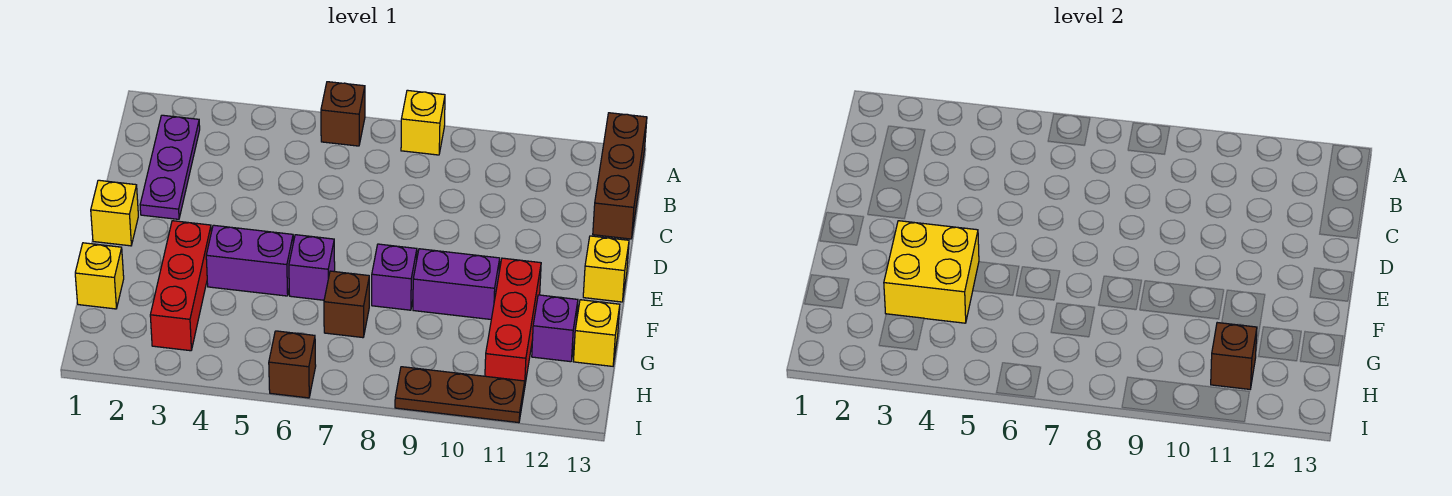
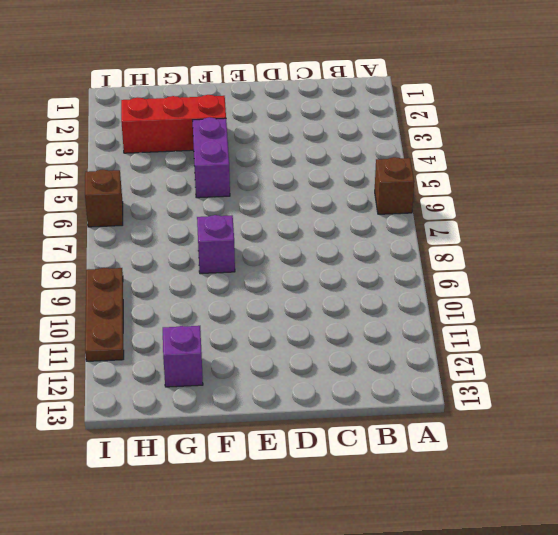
none -> yellow 1x1 brick [401,90,445,155]
none -> brown 1x3 brick [593,113,647,239]
none -> purple 1x3 plate [140,115,200,219]

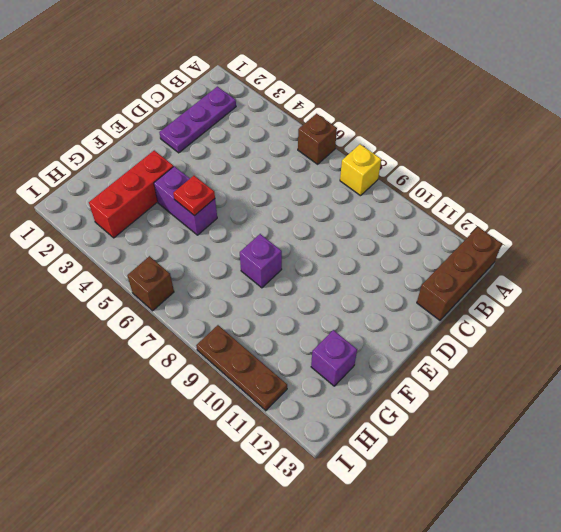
red 1x1 plate [173,176,215,215] -> none
none -> yellow 1x1 brick [91,180,138,246]
none -> yellow 1x1 brick [583,236,629,302]
none -> purple 1x1 brick [289,235,335,300]

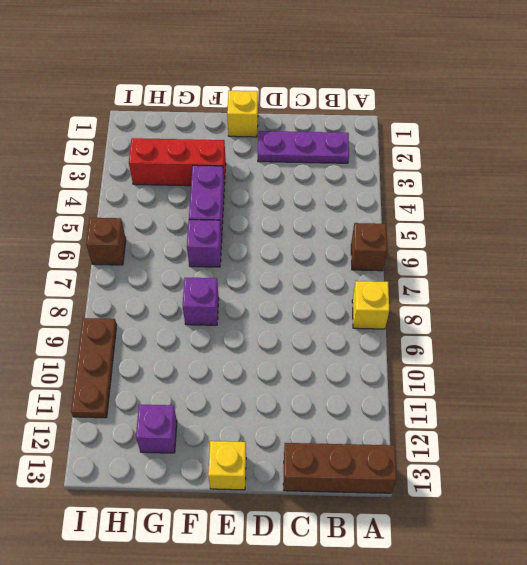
none -> purple 1x2 brick [413,249,500,319]
none -> red 1x3 brick [485,258,541,389]
none -> yellow 1x1 brick [75,243,124,309]

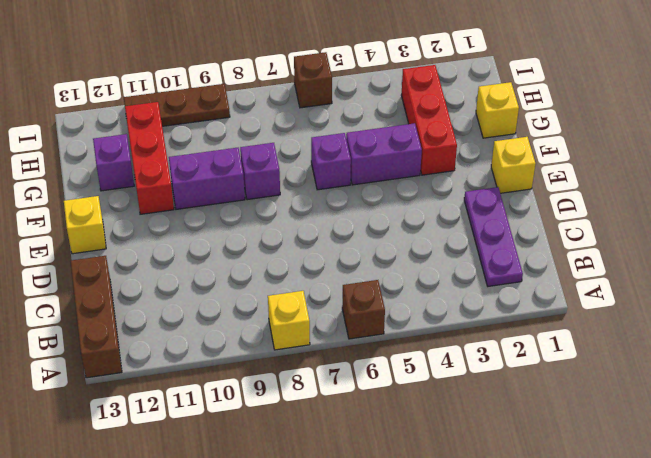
none -> brown 1x1 brick [324,271,369,338]
none -> yellow 1x1 brick [573,300,620,366]
none -> yellow 2x2 brick [884,221,979,323]

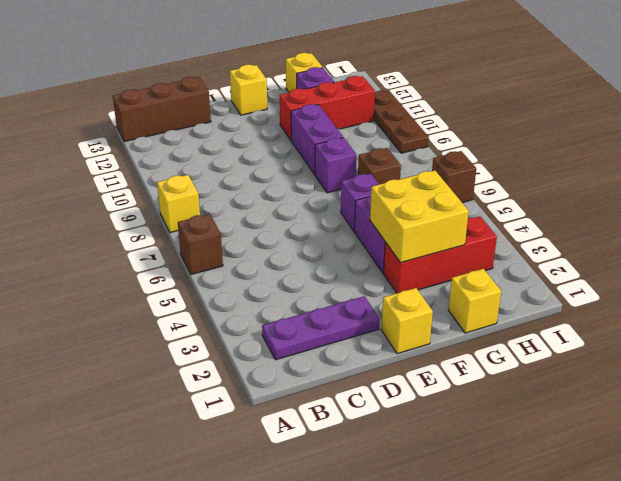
none -> brown 1x1 brick [1211,323,1257,389]

